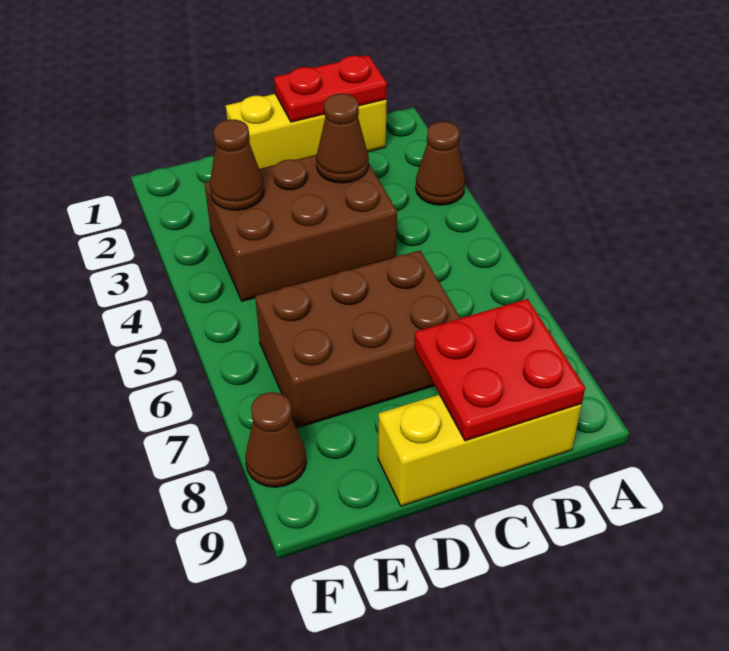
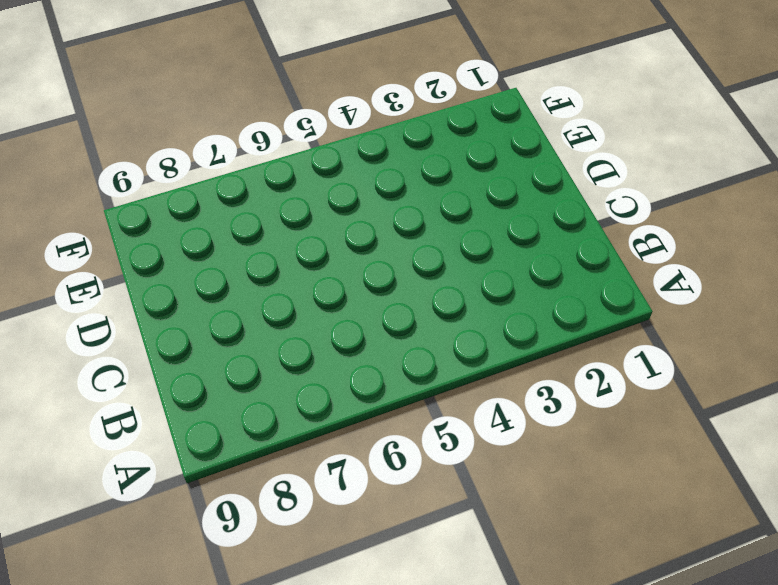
none -> brown 1x1 cone [416,122,465,205]
none -> yellow 1x3 brick [226,94,387,169]

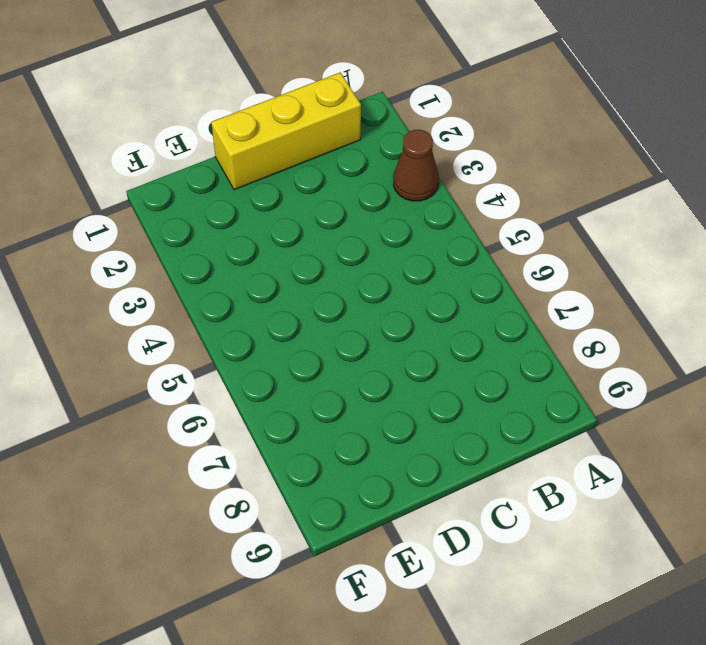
none -> yellow 1x3 brick [378,395,582,506]
none -> brown 2x3 brick [205,155,397,301]

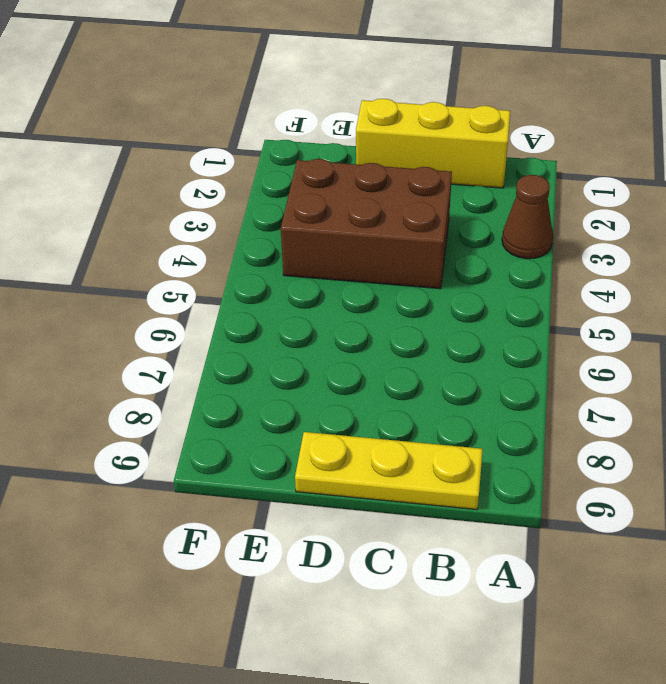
yellow 1x3 plate [295,432,483,510] -> yellow 1x3 brick [378,395,582,506]
none -> brown 2x3 brick [255,251,460,428]
none -> brown 1x1 cone [245,392,306,487]

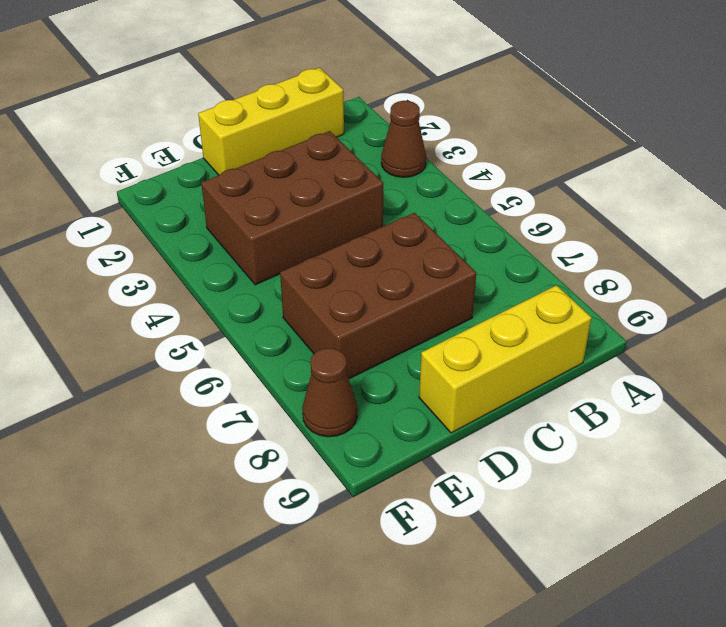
none -> red 1x2 plate [274,55,387,122]
none -> red 2x2 plate [414,299,585,441]

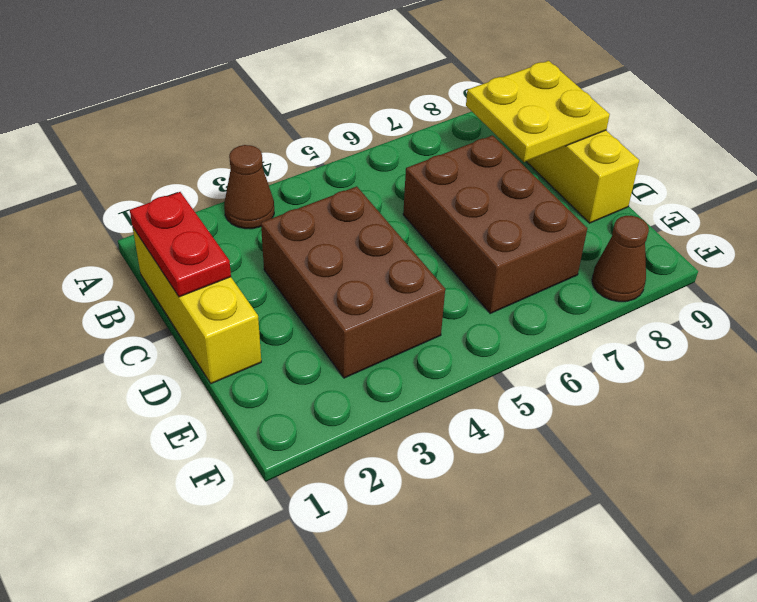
yellow 2x2 plate [466,61,610,162] -> red 2x2 plate [414,299,585,441]
none -> brown 1x1 cone [316,94,369,183]
none -> brown 1x1 cone [210,119,264,210]

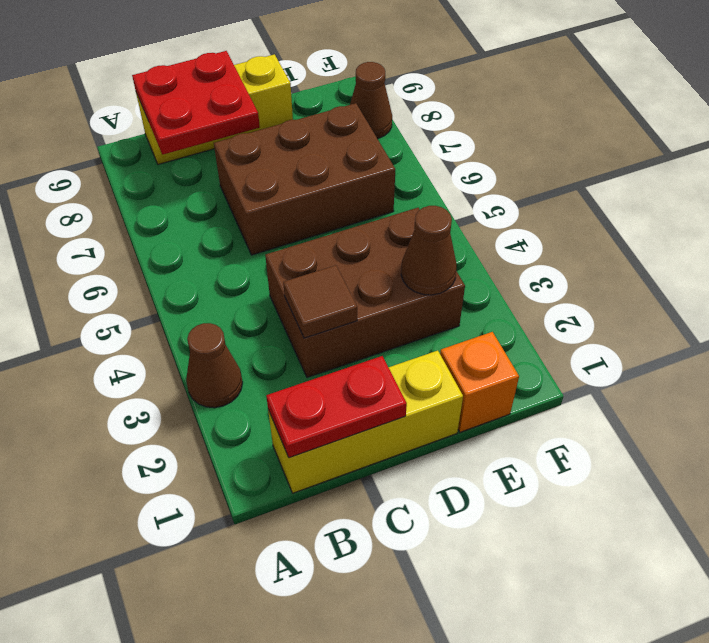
brown 1x1 tile [283,265,357,338] -> brown 1x1 cone [316,94,369,183]
orange 1x1 brick [440,332,519,432] -> none

